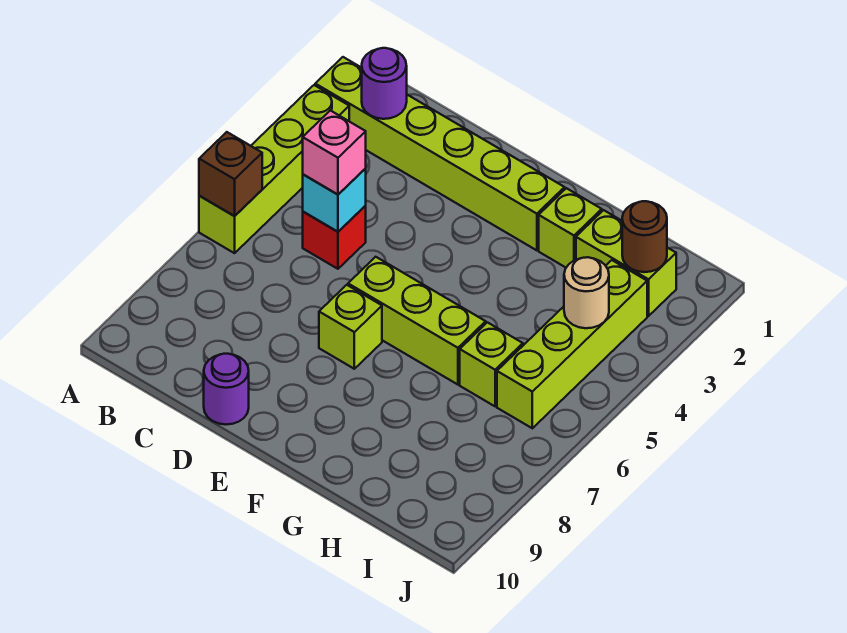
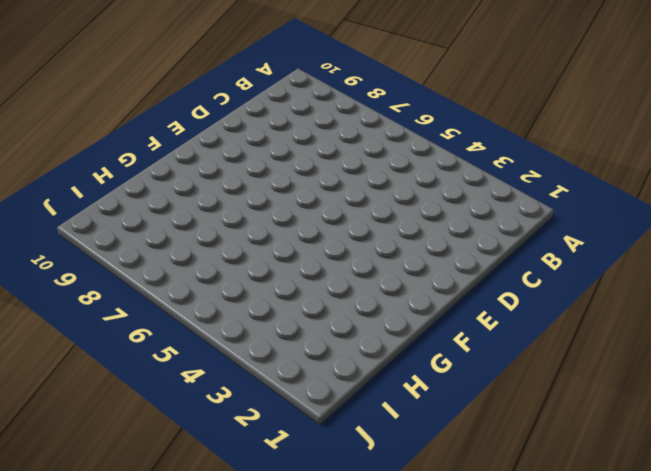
none -> lime 1x6 brick [315,57,565,250]
none -> lime 1x4 brick [199,85,349,253]
none -> red 1x1 brick [303,206,366,269]

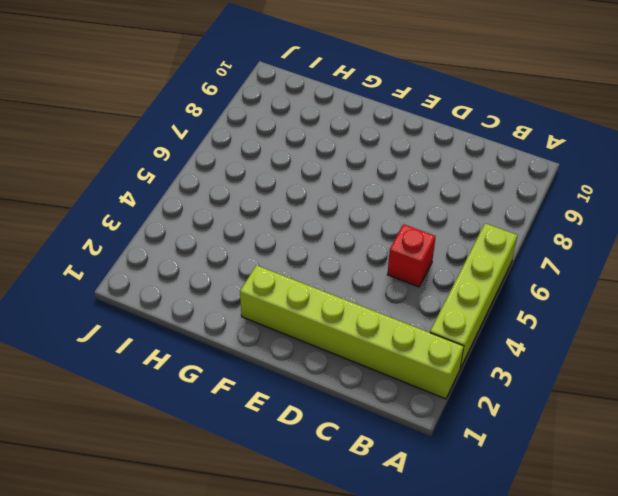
none -> purple 1x1 round brick [204,354,249,425]
none -> lime 1x3 brick [348,257,486,385]
none -> lime 1x1 brick [319,285,382,369]

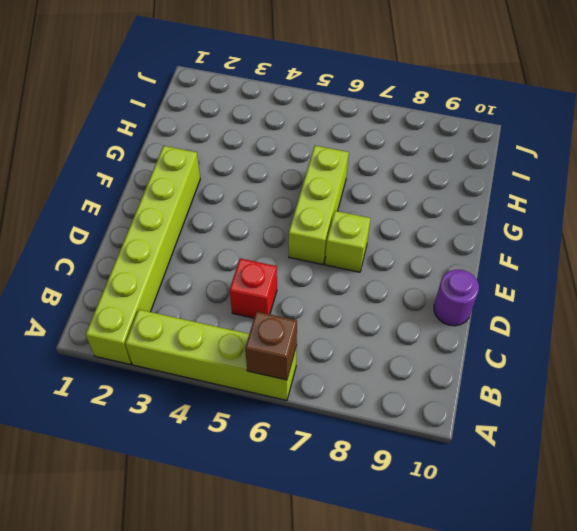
none -> lime 1x1 brick [539,188,602,267]
none -> lime 1x2 brick [576,210,676,316]
none -> lime 1x1 brick [460,323,523,406]

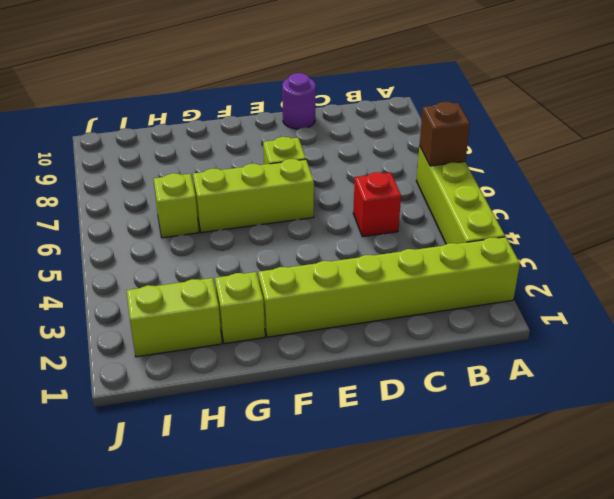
none -> lime 1x4 brick [497,260,647,428]
none -> purple 1x1 round brick [362,48,407,119]
none -> cyan 1x1 brick [303,169,366,232]

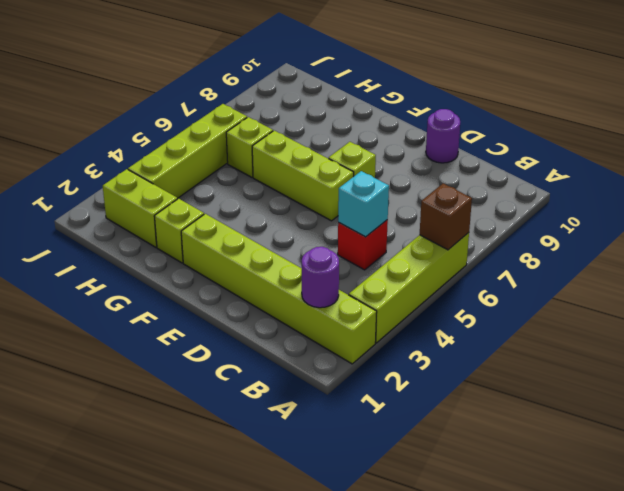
none -> brown 1x1 round brick [622,201,667,272]
none -> tan 1x1 round brick [564,257,609,328]
none -> pink 1x1 brick [303,110,366,195]

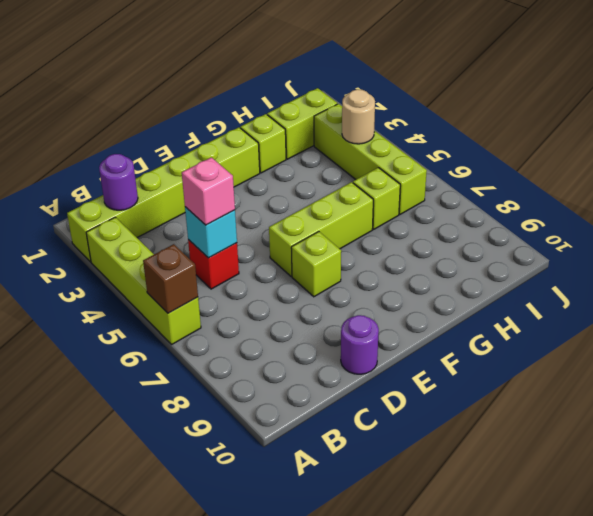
none -> brown 1x1 round brick [622,201,667,272]

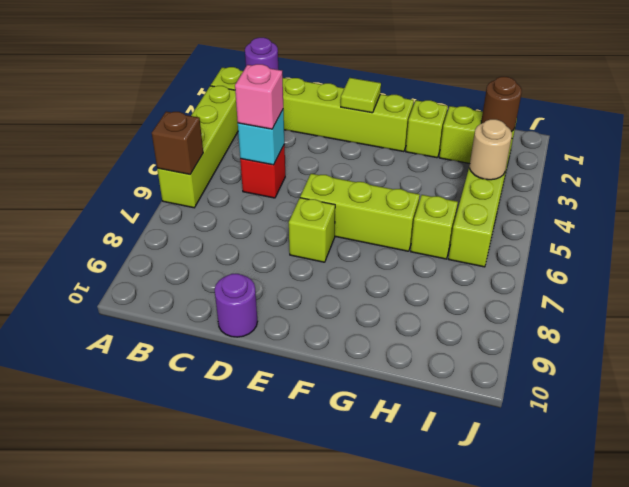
lime 1x1 tile [341,78,381,113] -> none

